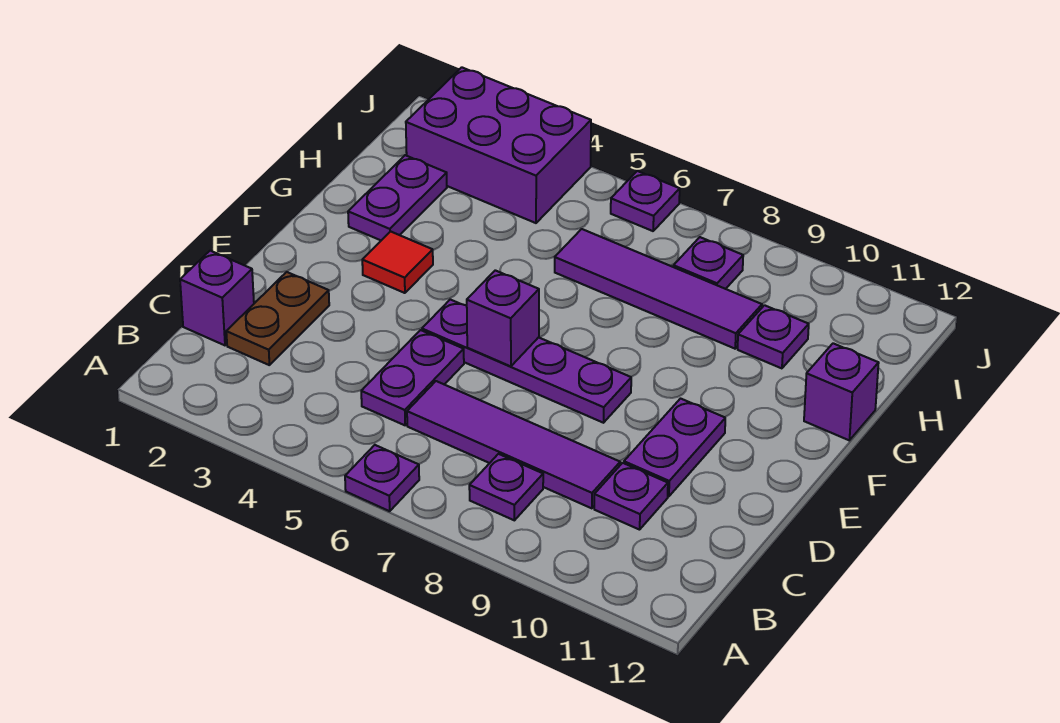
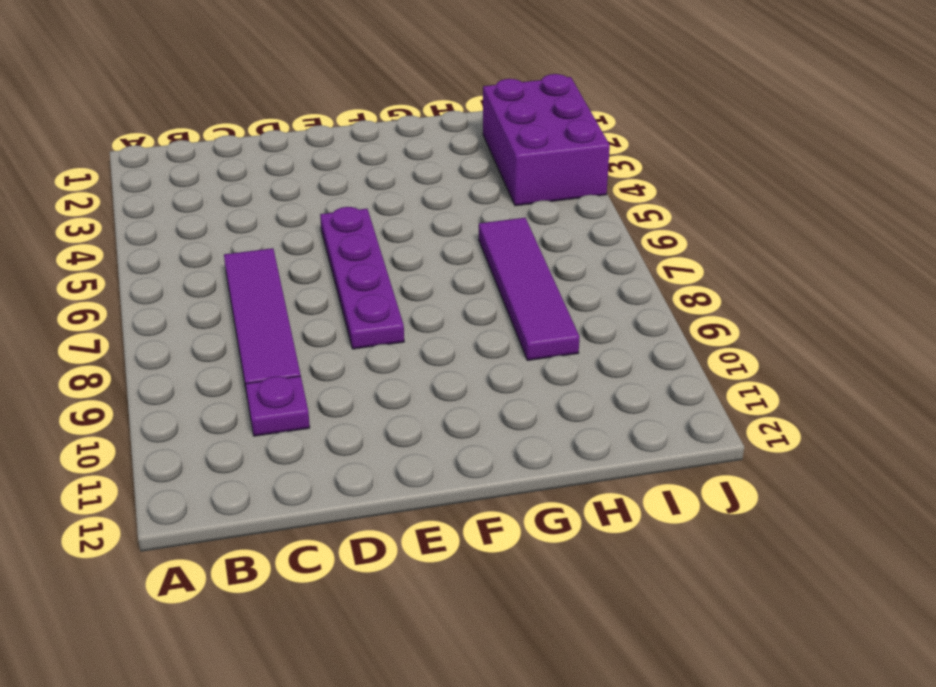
none -> purple 1x1 plate [345,445,419,511]
none -> purple 1x1 plate [469,454,543,520]
none -> purple 1x1 brick [180,251,254,345]

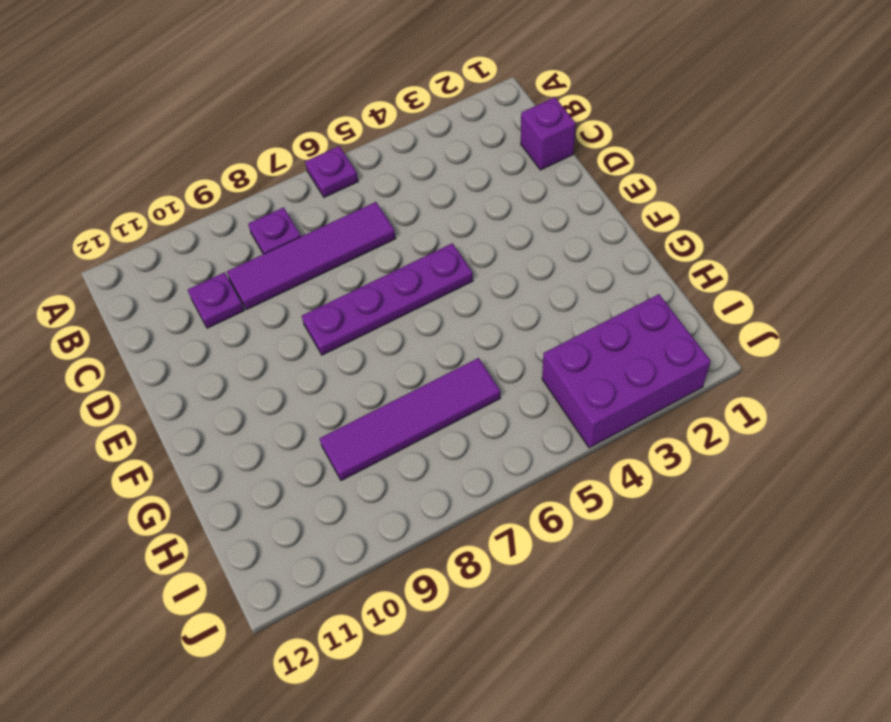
none -> brown 1x2 plate [226,272,329,365]
none -> purple 1x2 plate [361,330,464,425]
none -> purple 1x2 plate [624,399,725,496]

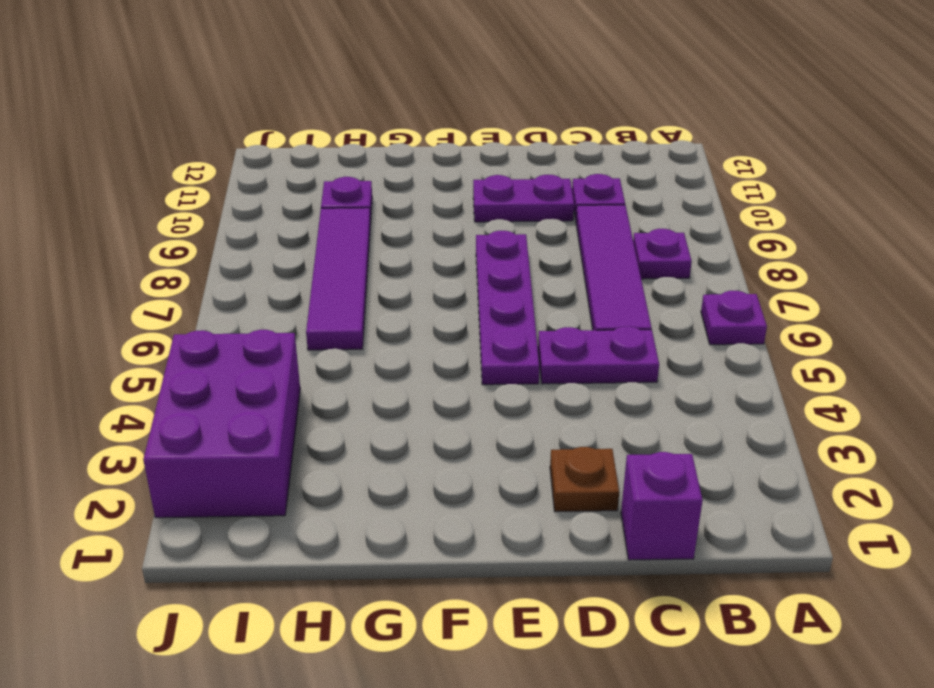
brown 1x1 plate [550,447,619,512] -> brown 1x2 plate [226,272,329,365]
none -> red 1x1 tile [362,231,433,293]
none -> purple 1x2 plate [348,155,447,240]
none -> purple 1x1 brick [804,343,879,440]

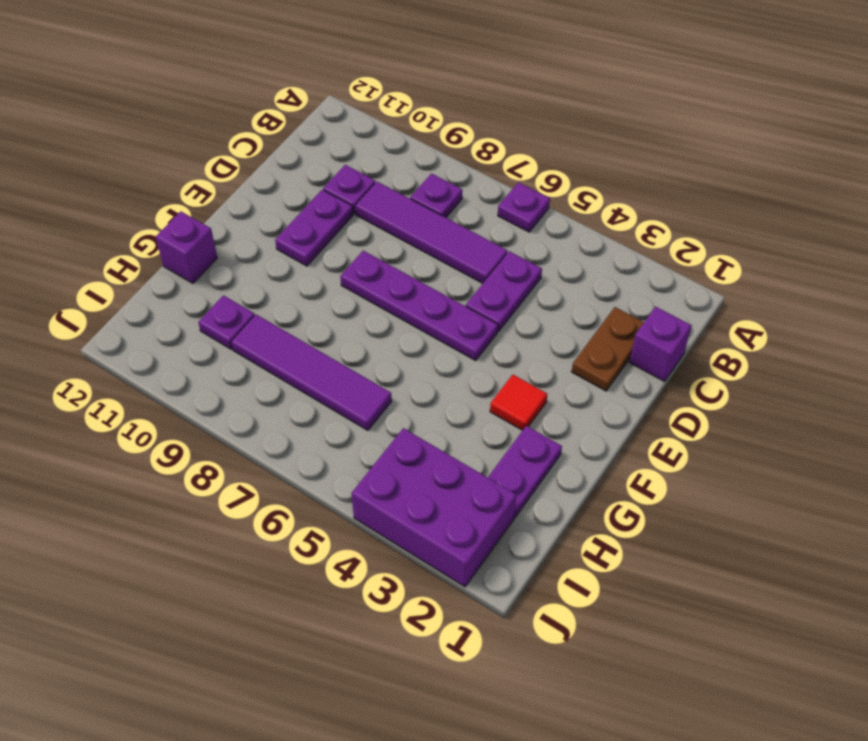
none -> purple 1x1 plate [673,237,743,289]
none -> purple 1x1 plate [611,171,680,231]
none -> purple 1x1 brick [467,270,539,366]

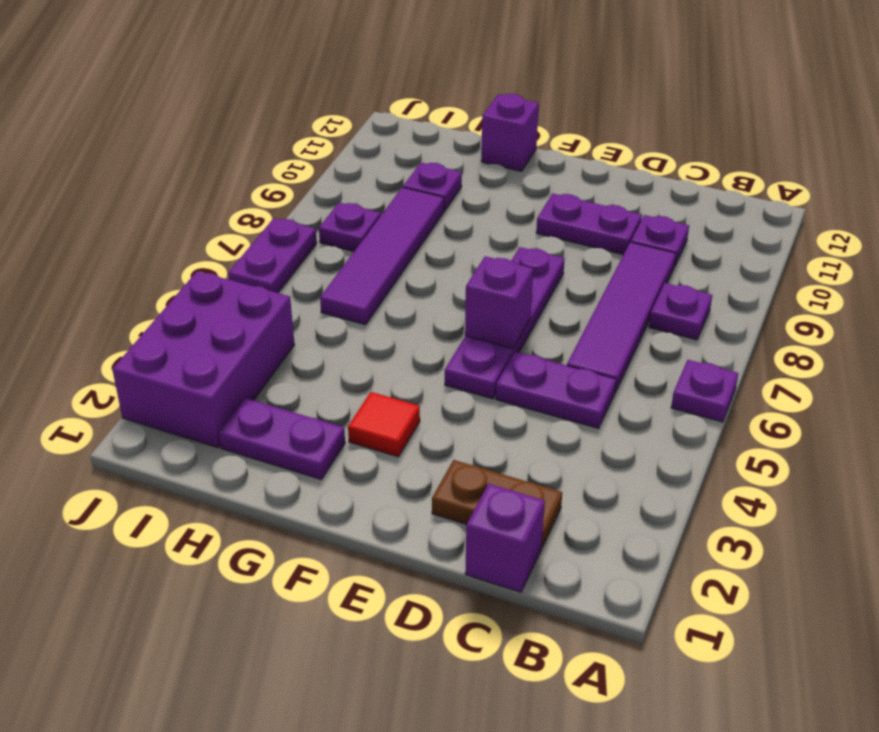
purple 1x2 plate [228,218,317,293] -> purple 1x1 plate [611,171,680,231]

